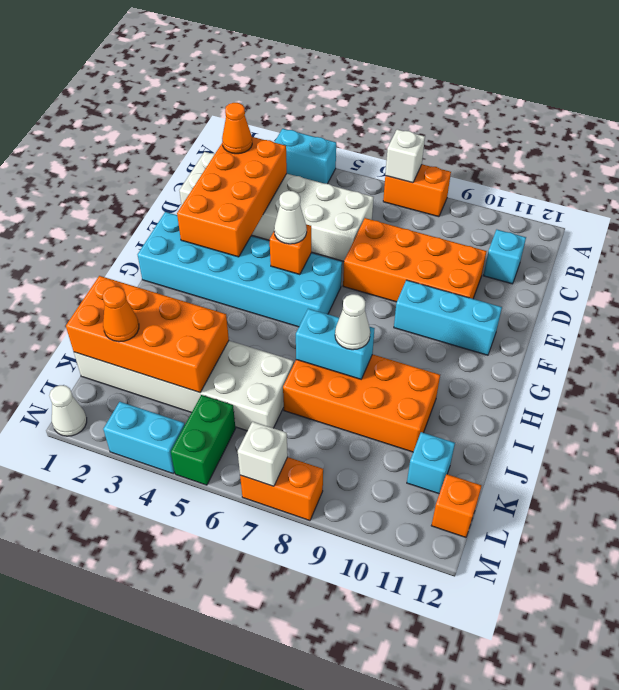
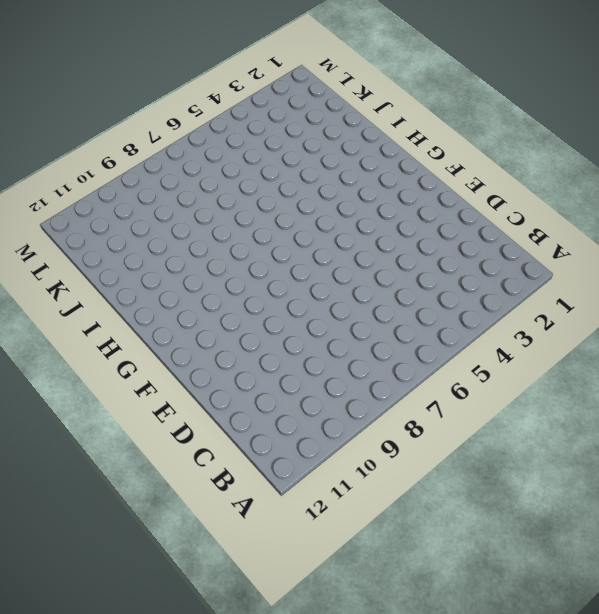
none -> cyan 1x2 brick [274,129,336,184]
none -> orange 1x2 brick [383,164,451,217]
none -> white 2x6 brick [179,152,374,261]

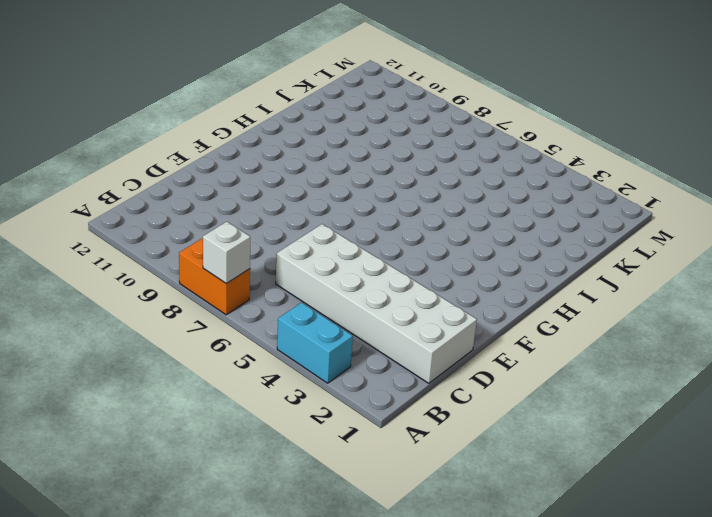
none -> cyan 1x1 brick [483,230,526,284]
none -> orange 2x4 brick [343,218,486,302]
none -> cyan 2x6 brick [138,212,342,327]

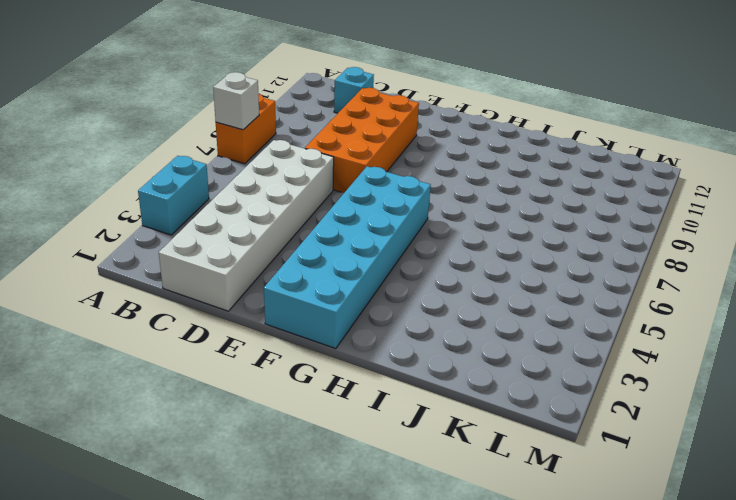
none -> cyan 1x3 brick [394,280,502,355]
none -> orange 2x4 brick [283,354,440,452]
none -> white 2x6 brick [74,341,294,431]

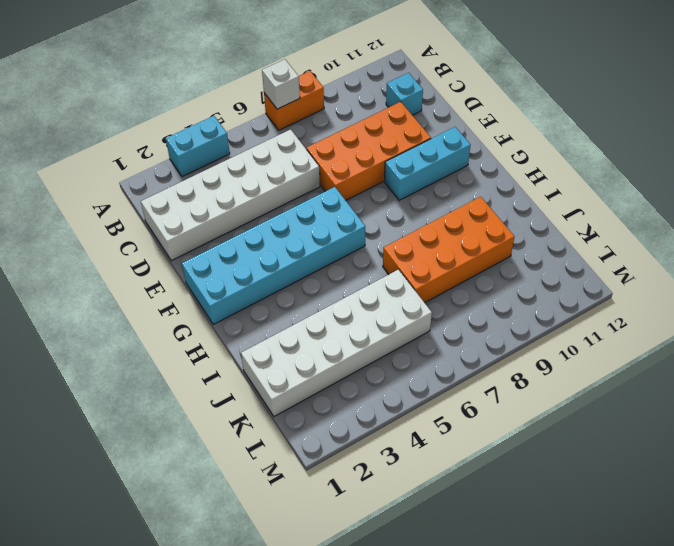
none -> cyan 1x1 brick [407,432,455,494]
none -> green 1x2 brick [171,395,236,485]
none -> orange 1x1 brick [431,474,481,537]

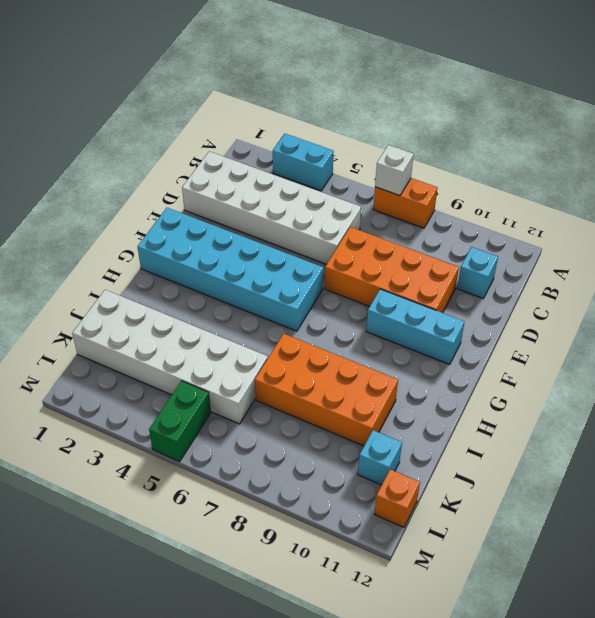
none -> white 1x1 cone [49,385,87,436]
none -> cyan 1x2 brick [103,402,185,474]
none -> orange 1x2 brick [240,457,323,521]

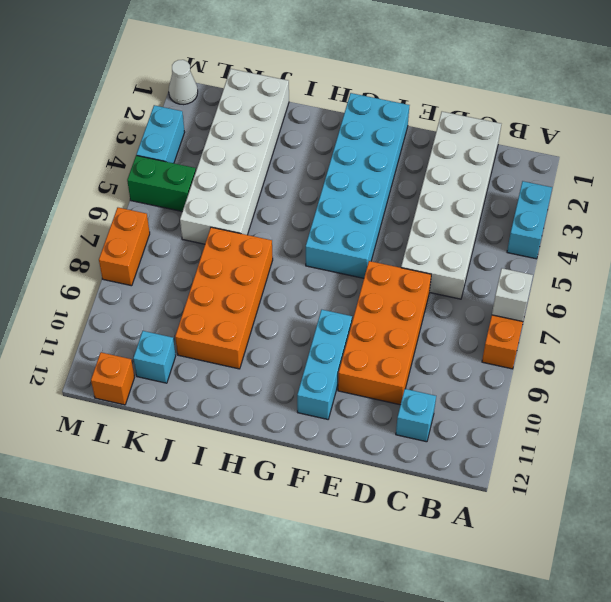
none -> orange 2x4 brick [177,137,287,257]
none -> orange 1x1 brick [270,224,311,275]
none -> cyan 1x2 brick [296,309,375,379]

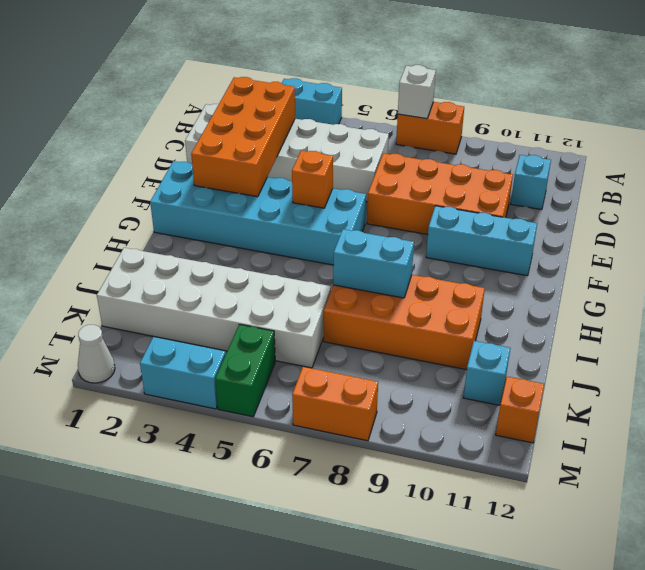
none -> orange 2x4 brick [66,276,229,393]
none -> white 1x1 brick [238,421,288,486]
none -> orange 1x1 cone [222,103,252,154]

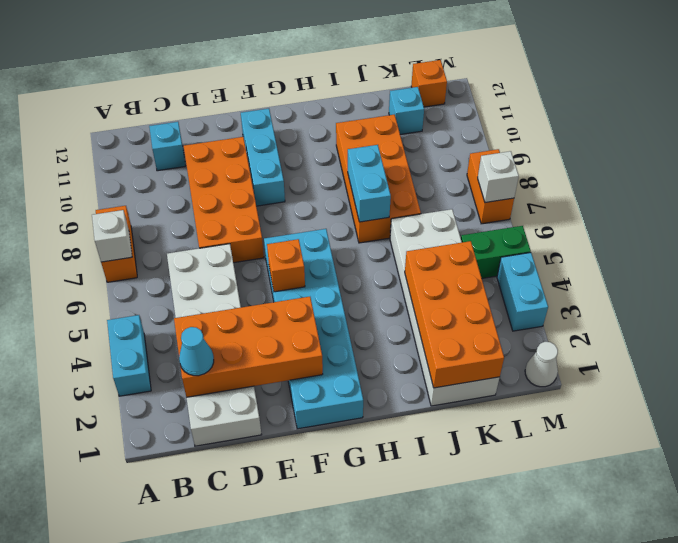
cyan 1x1 cone [179,327,214,376] -> orange 1x1 cone [222,103,252,154]
none -> white 1x1 cone [274,191,307,244]
none -> white 1x1 cone [335,294,370,350]
none -> orange 1x1 cone [102,286,139,342]

